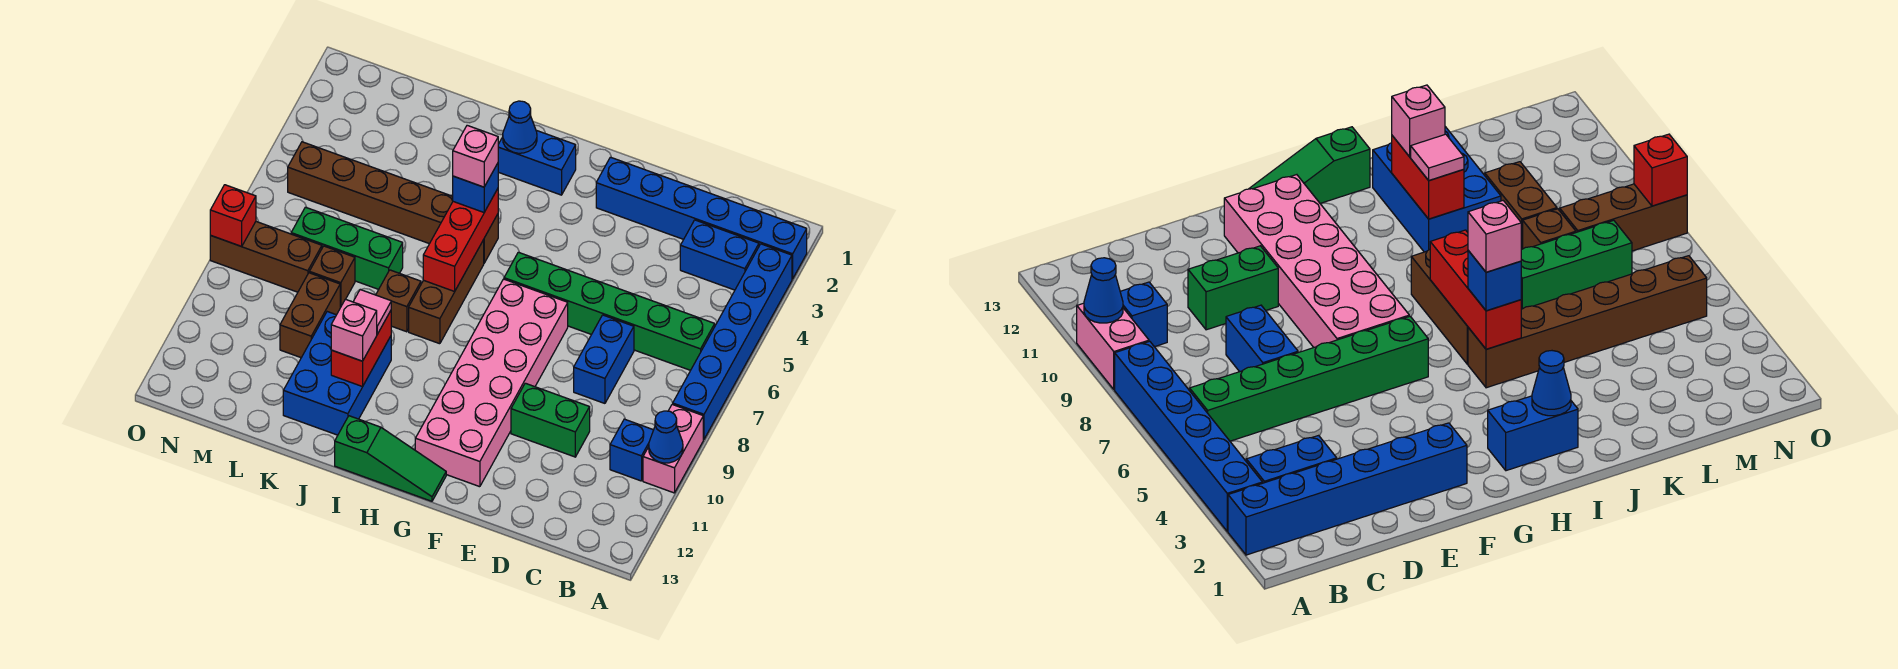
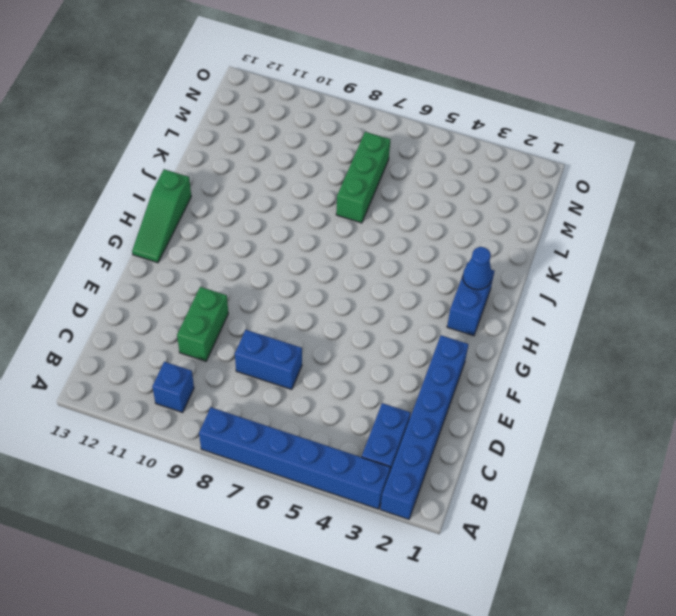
none -> pink 1x2 brick [643,404,703,493]
none -> green 1x6 brick [504,252,715,370]
none -> pink 2x6 brick [415,279,568,487]

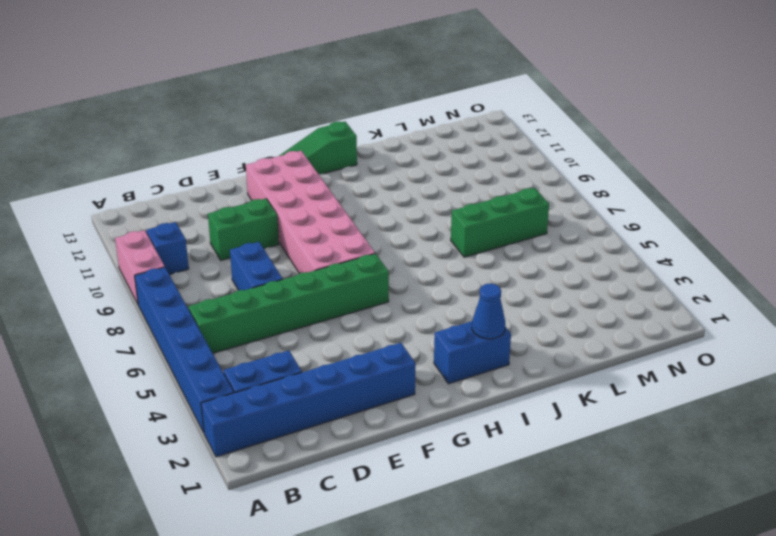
none -> brown 1x6 brick [288,142,498,263]
none -> brown 1x3 brick [409,240,484,344]
none -> brown 1x1 brick [376,270,421,332]

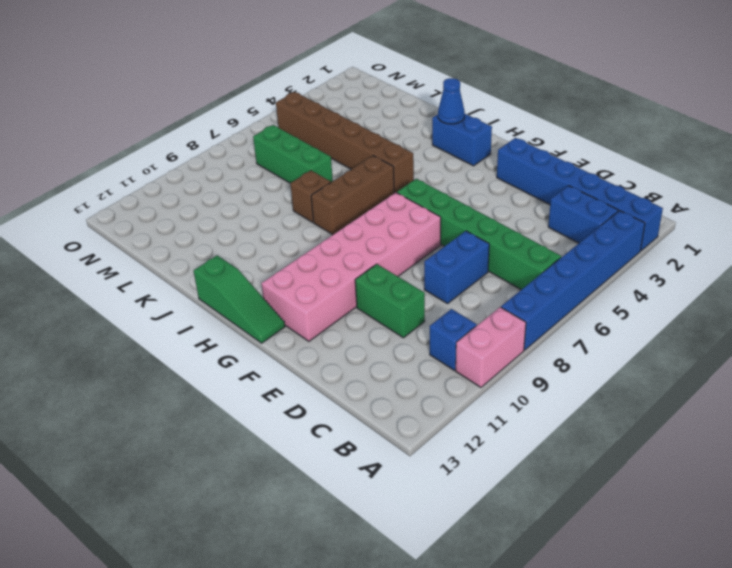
none -> blue 2x3 brick [283,312,391,435]
none -> brown 1x1 brick [309,246,355,308]
none -> brown 1x2 brick [280,273,340,358]

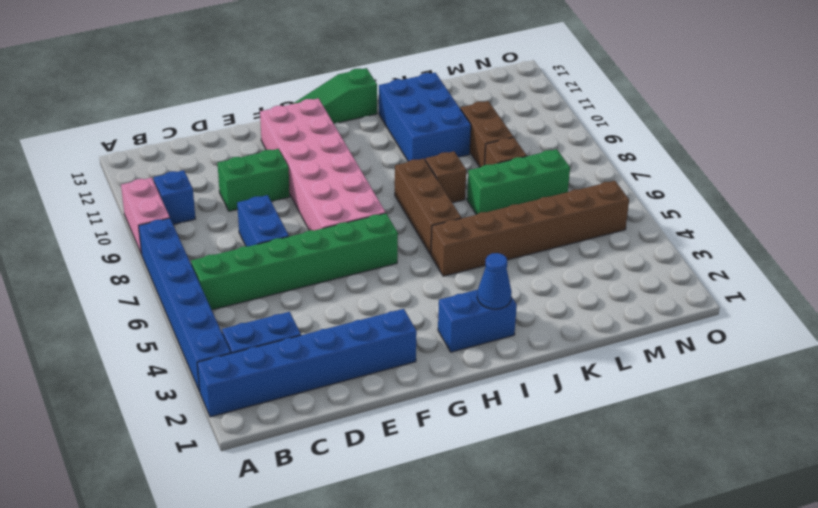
none -> brown 1x3 brick [210,222,322,292]
none -> blue 1x1 cone [649,411,683,463]
none -> red 1x3 brick [423,189,498,291]

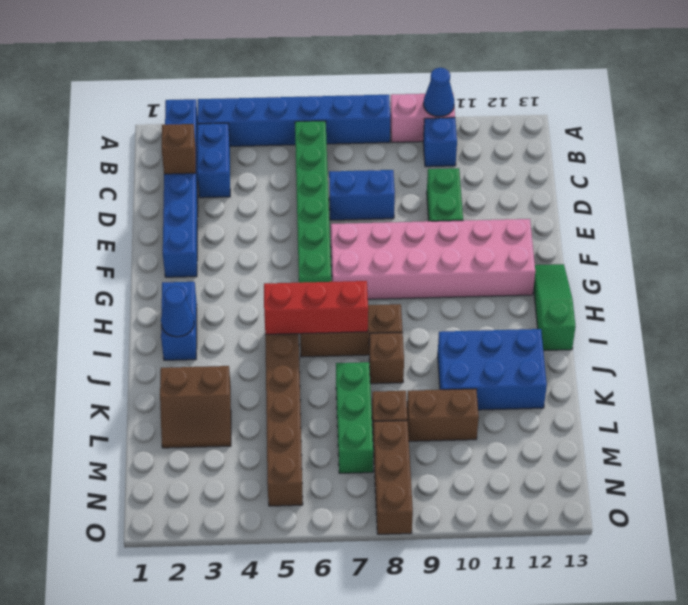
brown 1x1 brick [162,124,196,174] -> none
brown 2x2 slope [160,366,231,448] -> none
none -> red 1x2 brick [331,311,391,387]
none -> red 1x1 brick [210,185,256,246]
none -> blue 1x1 brick [453,163,498,212]

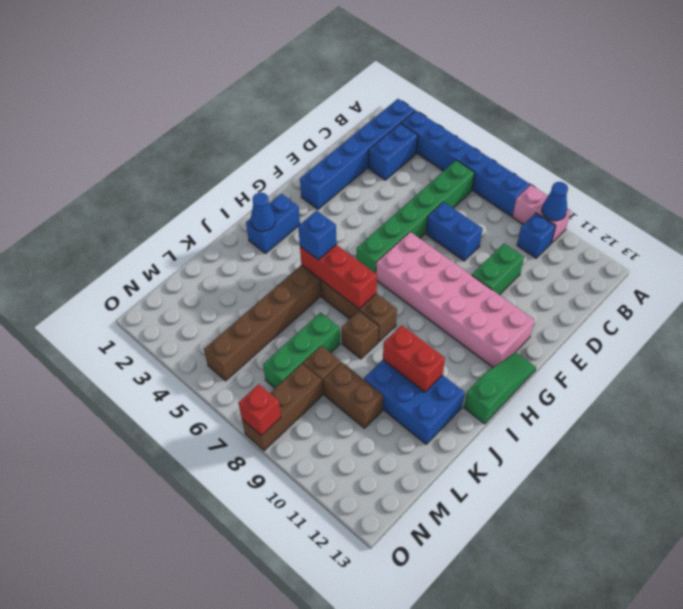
none -> pink 1x1 tile [353,290,391,334]
none -> pink 1x1 brick [331,299,377,361]
none -> pink 1x1 brick [453,125,498,187]

